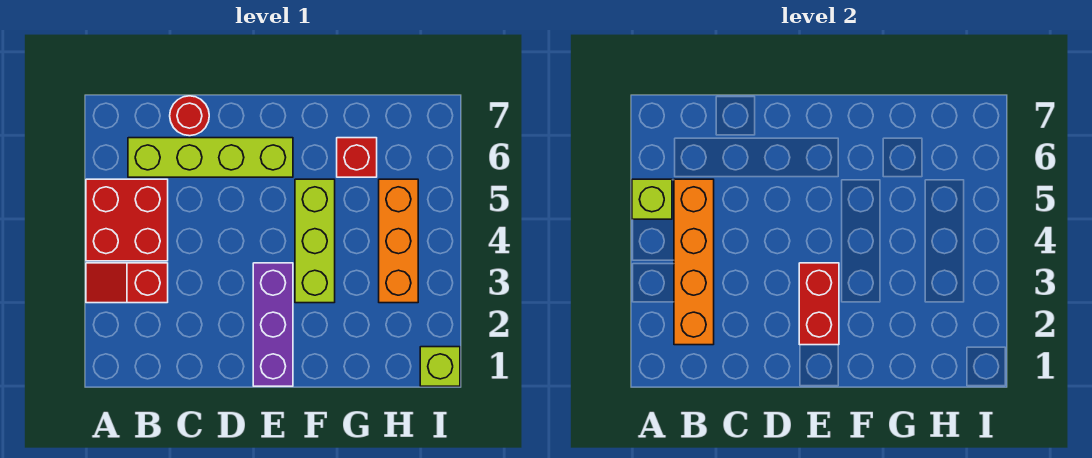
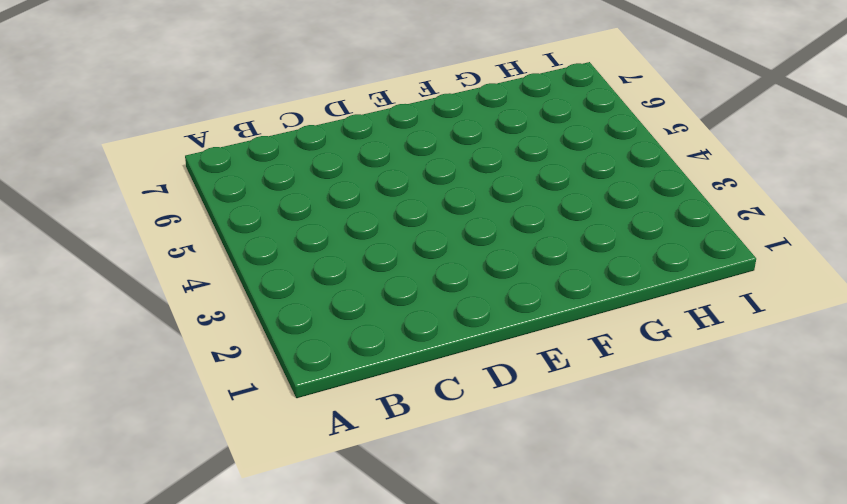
none -> red 1x2 slope [86,263,168,303]
none -> red 2x2 brick [86,179,168,261]
none -> lime 1x4 brick [128,138,293,177]

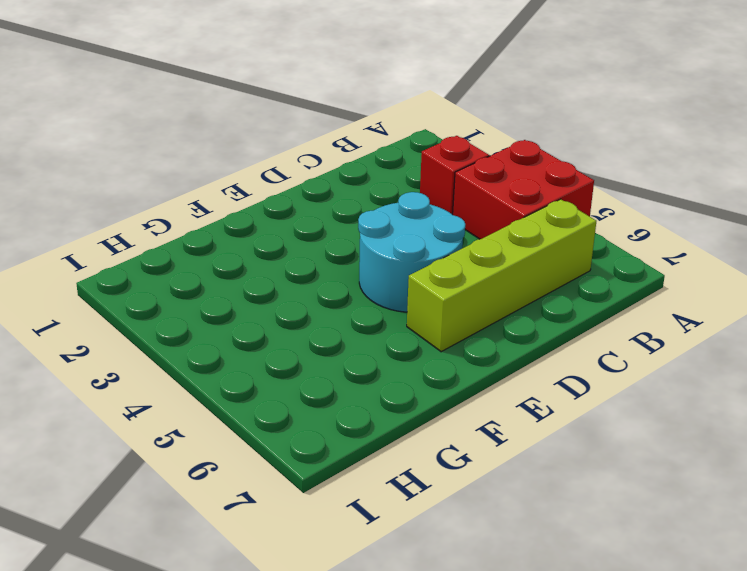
cyan 2x2 round brick [358,192,465,312] -> none
none -> red 1x1 round brick [170,96,209,136]
none -> purple 1x3 brick [253,263,293,386]
none -> lime 1x3 brick [295,179,335,303]

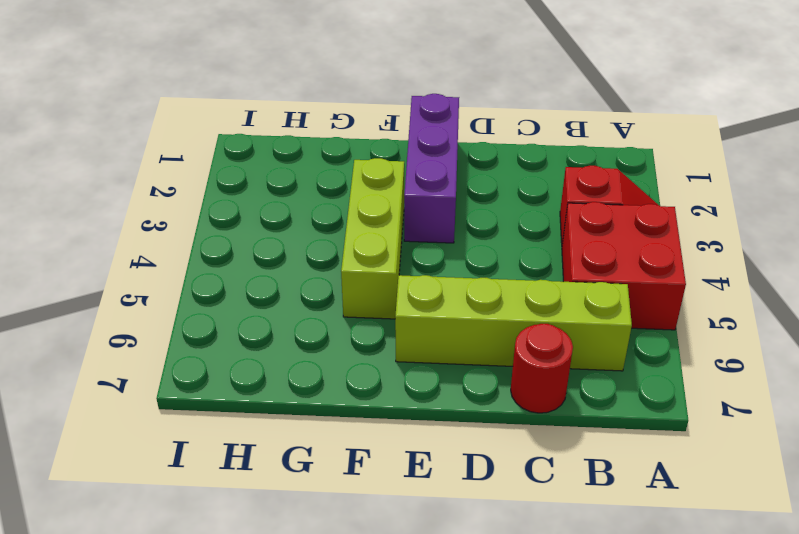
none -> red 1x1 brick [337,138,377,177]
none -> orange 1x3 brick [379,179,418,303]
none -> lime 1x1 brick [420,347,460,386]

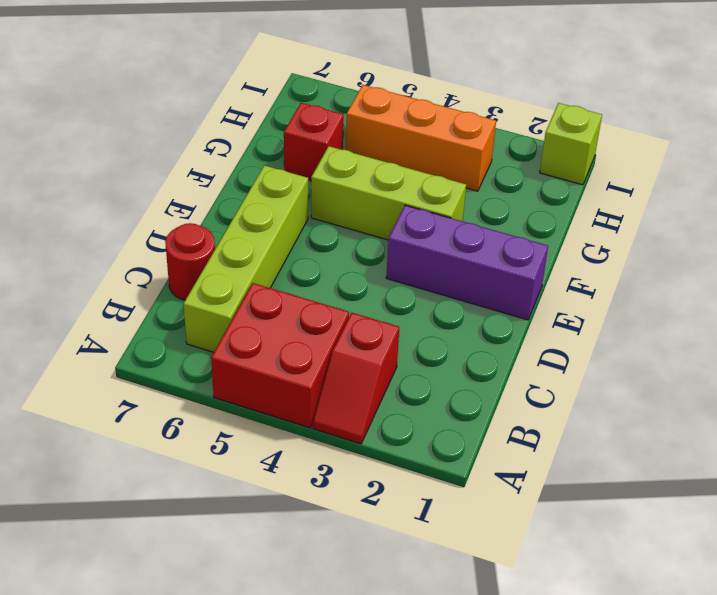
none -> lime 1x1 brick [632,179,672,219]
none -> orange 1x4 brick [674,179,714,345]
none -> red 1x2 brick [799,263,839,345]

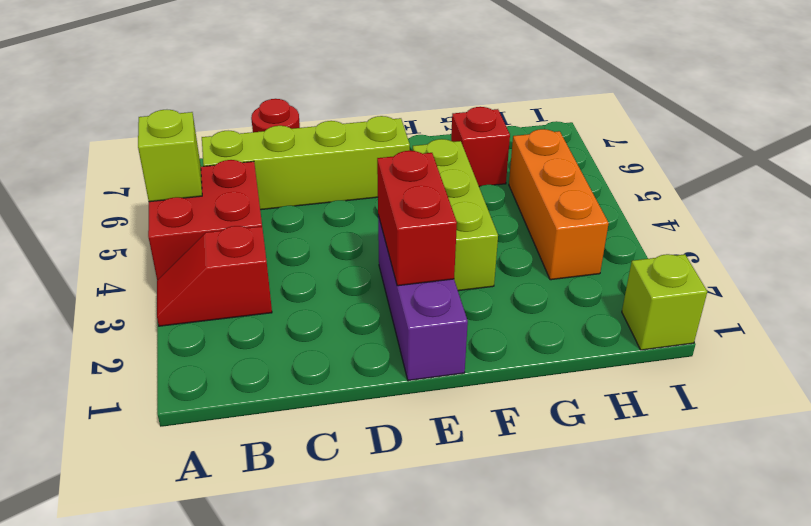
none -> orange 1x4 brick [674,179,714,345]

